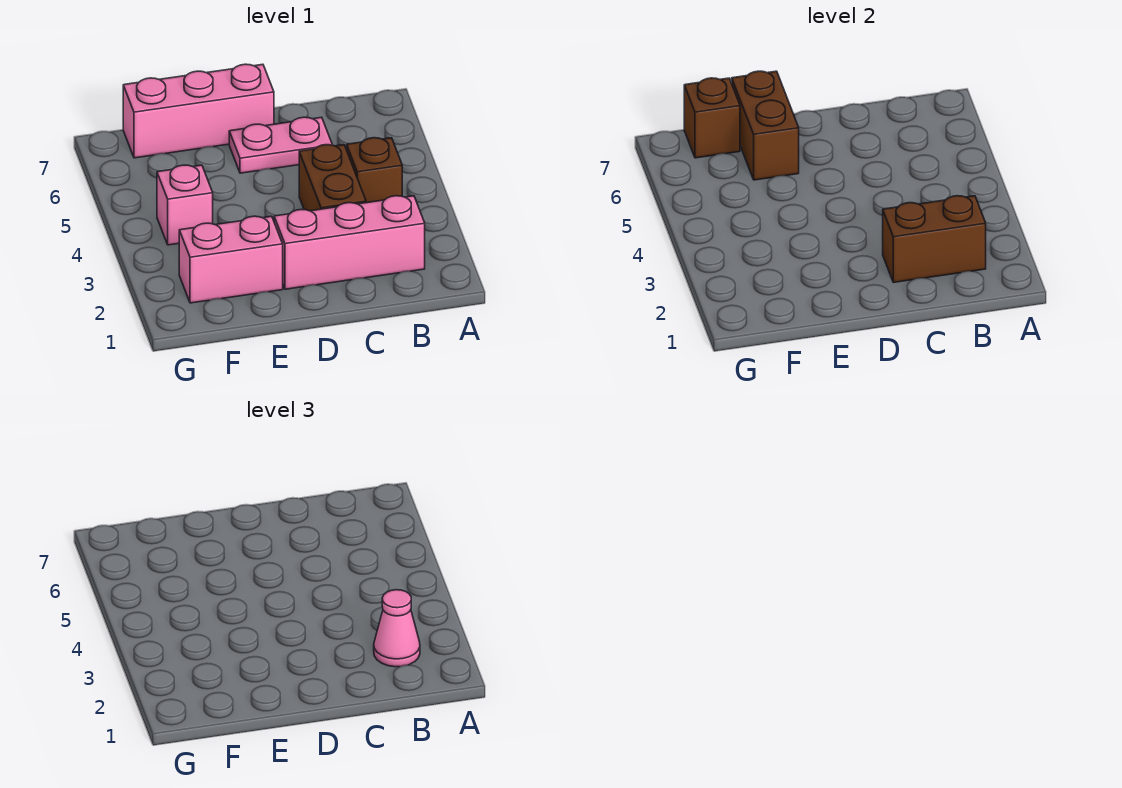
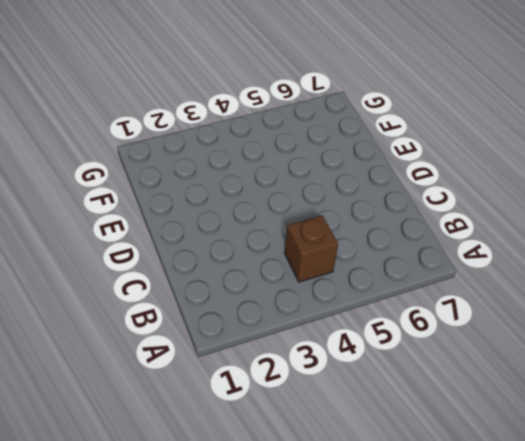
none -> pink 1x3 brick [274,196,425,289]
none -> brown 1x2 brick [299,145,366,211]

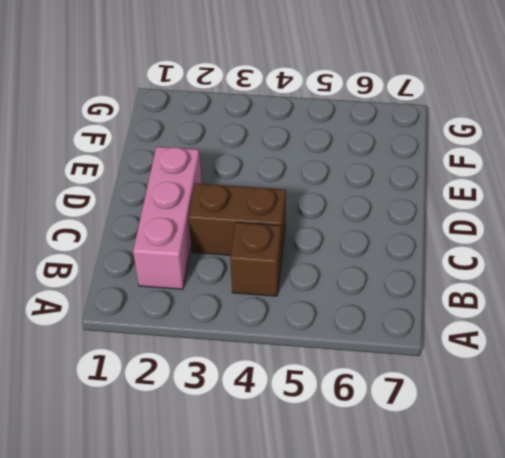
none -> pink 1x2 plate [229,117,332,173]
none -> pink 1x3 brick [123,64,274,158]

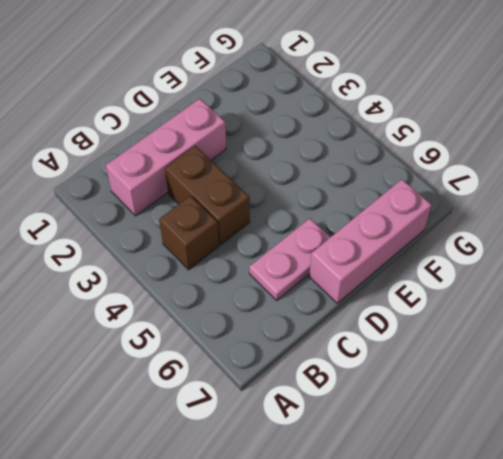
none -> pink 1x2 brick [179,216,283,303]
none -> pink 1x1 brick [157,165,213,245]

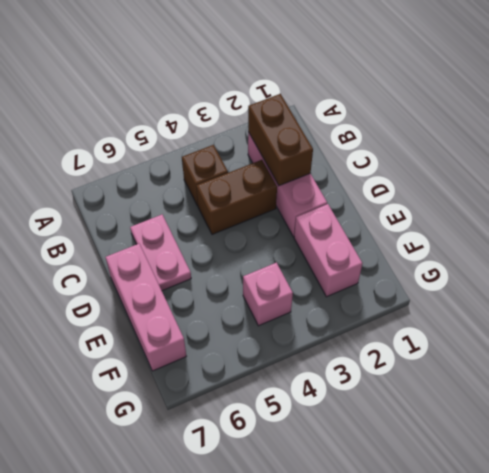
none -> brown 1x2 brick [732,71,799,180]
none -> brown 1x1 brick [684,78,740,158]

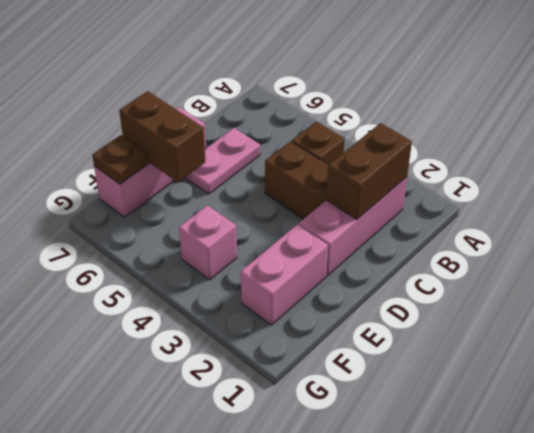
brown 1x1 plate [92,135,148,184] -> brown 1x1 brick [684,78,740,158]
none -> pink 1x1 cone [374,590,420,667]

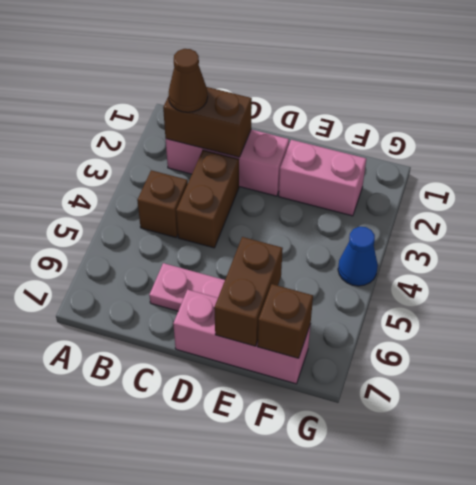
brown 1x1 cone [168,49,208,112] -> pink 1x1 cone [374,590,420,667]
blue 1x1 cone [338,227,378,286] -> none
none -> pink 1x1 brick [157,165,213,245]

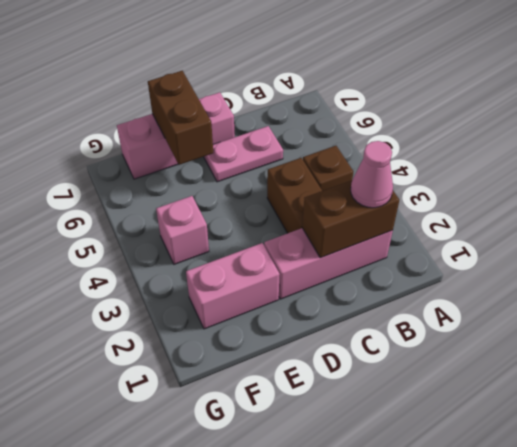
none -> brown 1x1 brick [684,78,740,158]

